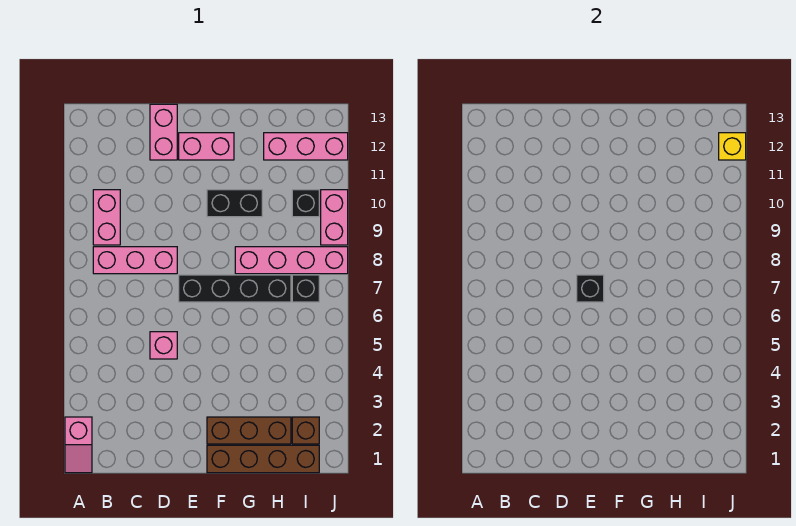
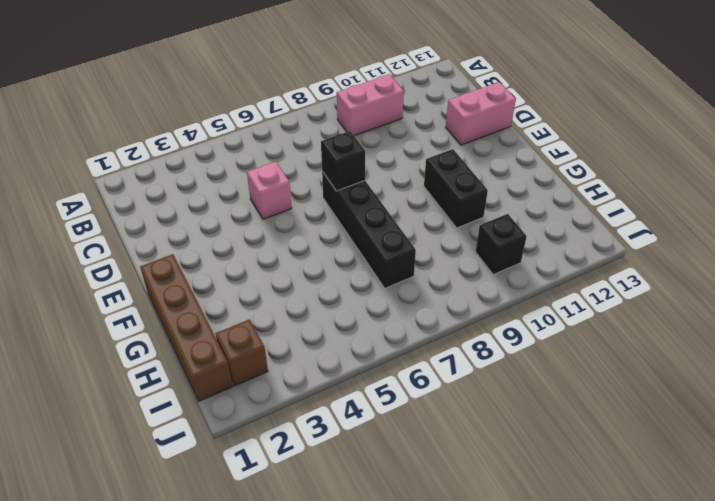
none -> pink 1x2 slope [65,417,92,473]
none -> pink 1x3 brick [93,247,177,274]
none -> pink 1x2 brick [179,133,234,160]

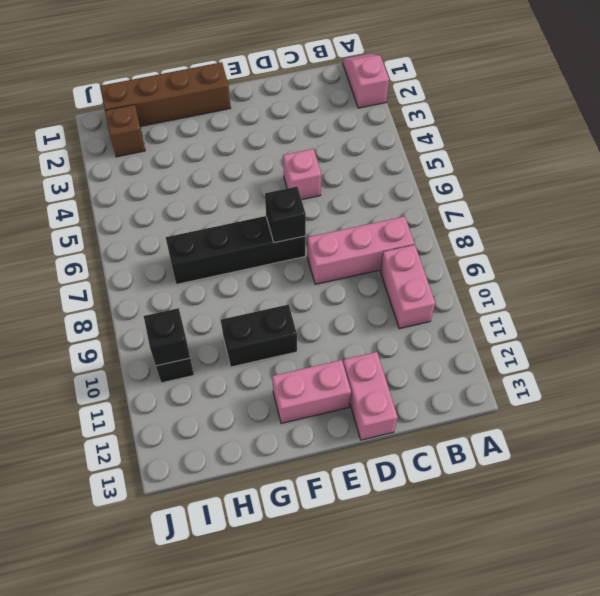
black 1x1 brick [144,308,190,366] -> black 1x1 brick moved to [292,275,319,302]
none -> brown 1x3 brick [207,417,291,444]
none -> pink 1x4 brick [235,247,348,274]
none -> pink 1x3 brick [264,133,348,160]

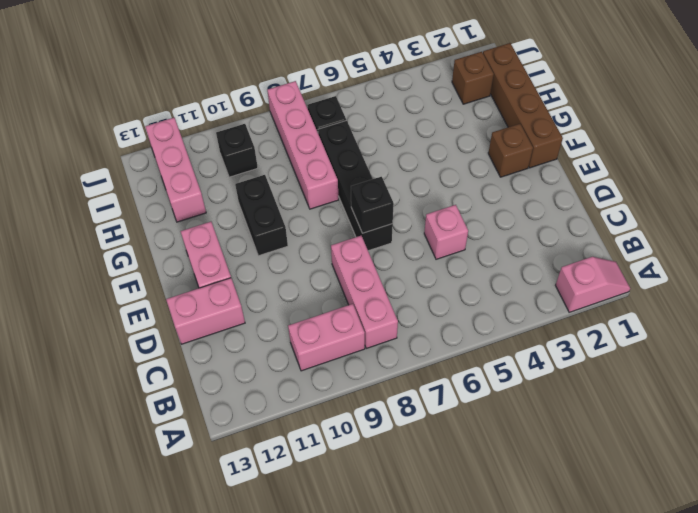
brown 1x1 brick [488,124,533,177] -> brown 1x3 brick [207,417,291,444]
none -> pink 1x2 brick [321,190,348,245]
none -> yellow 1x1 brick [719,133,746,160]

